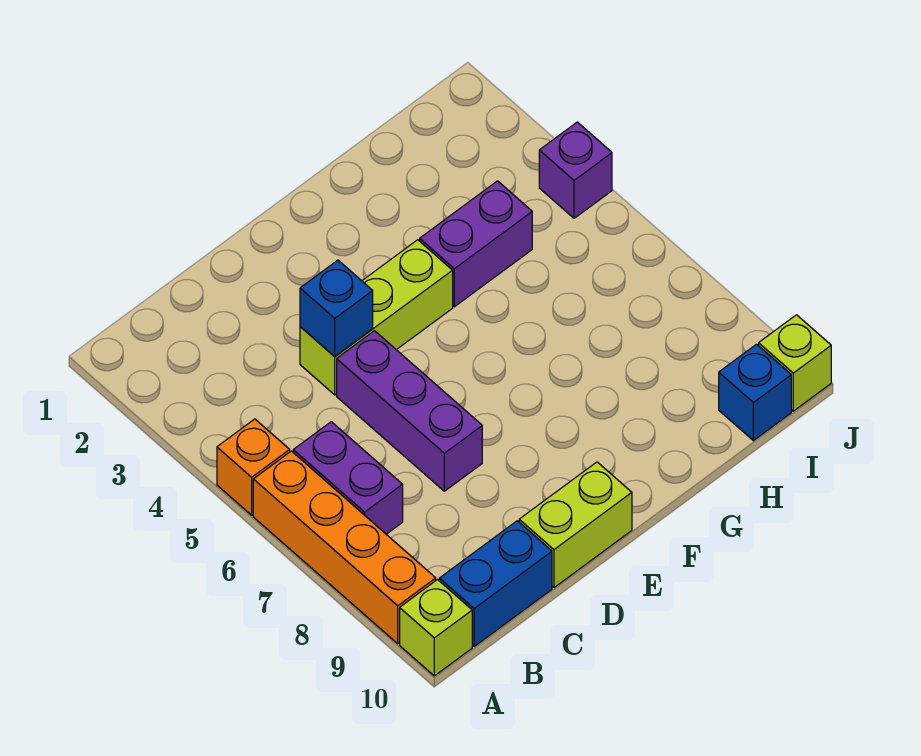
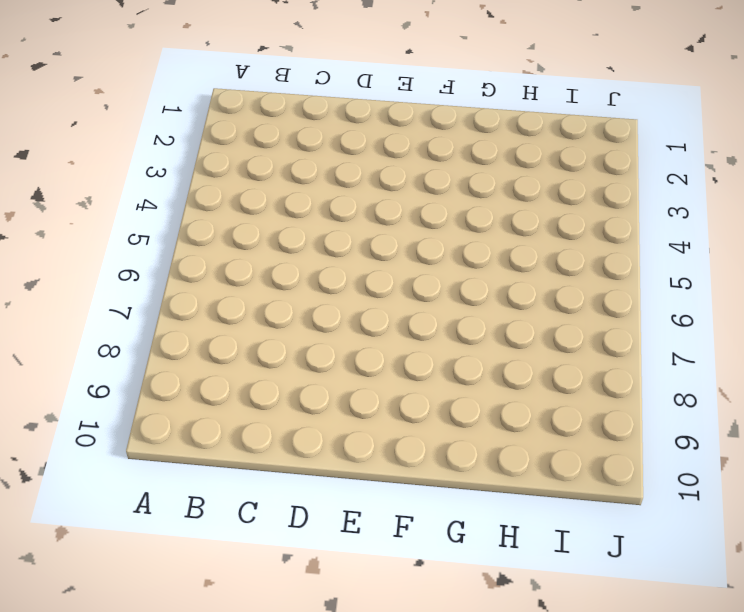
none -> orange 1x1 brick [217,419,290,515]
none -> orange 1x4 brick [253,451,436,644]
none -> lime 1x1 brick [400,580,472,676]

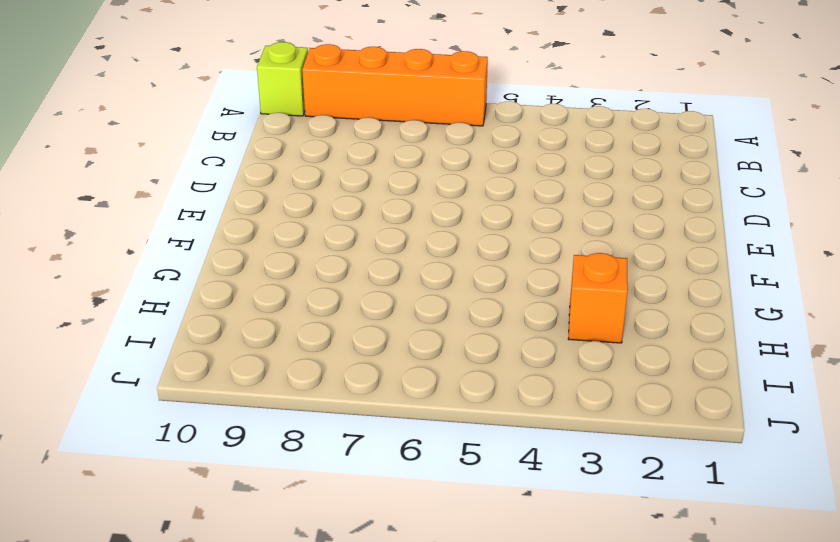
orange 1x1 brick [568,253,628,343] -> orange 1x1 brick moved to [217,419,290,515]
none -> purple 1x2 brick [293,422,403,534]
none -> blue 1x2 brick [439,521,552,646]
none -> lime 1x3 brick [300,240,453,395]

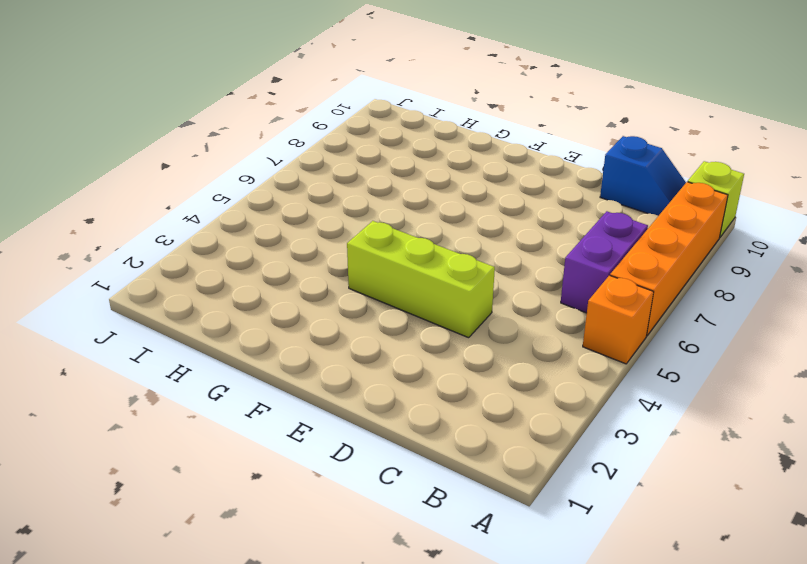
blue 1x2 slope [600,136,686,216] -> blue 1x2 brick [439,521,552,646]
none -> purple 1x3 brick [337,331,482,491]
none -> lime 1x2 brick [519,462,632,588]
none -> purple 1x2 brick [420,181,532,307]

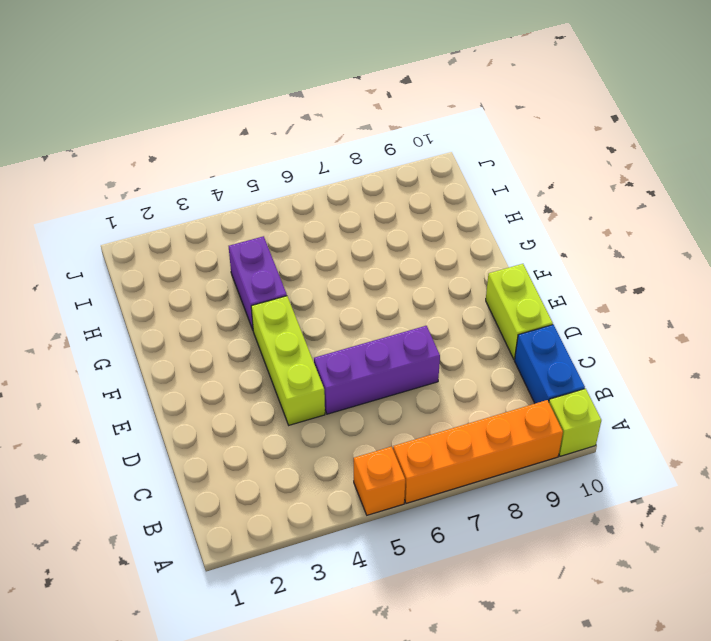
none -> purple 1x2 brick [293,422,403,534]
none -> blue 1x1 brick [719,344,791,441]
none -> purple 1x1 brick [539,122,612,218]

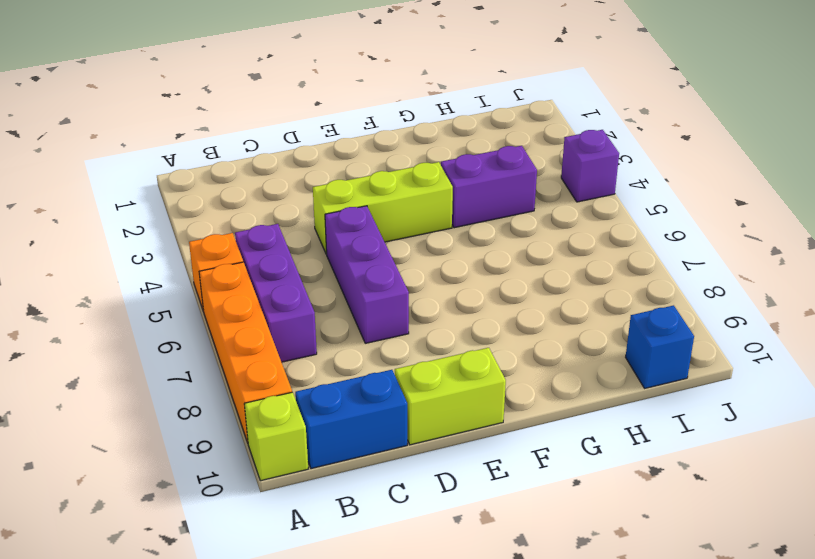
purple 1x3 brick [235,224,317,362] -> purple 1x2 brick [293,422,403,534]
none -> lime 1x1 brick [759,315,831,411]
none -> blue 1x1 brick [300,260,373,356]

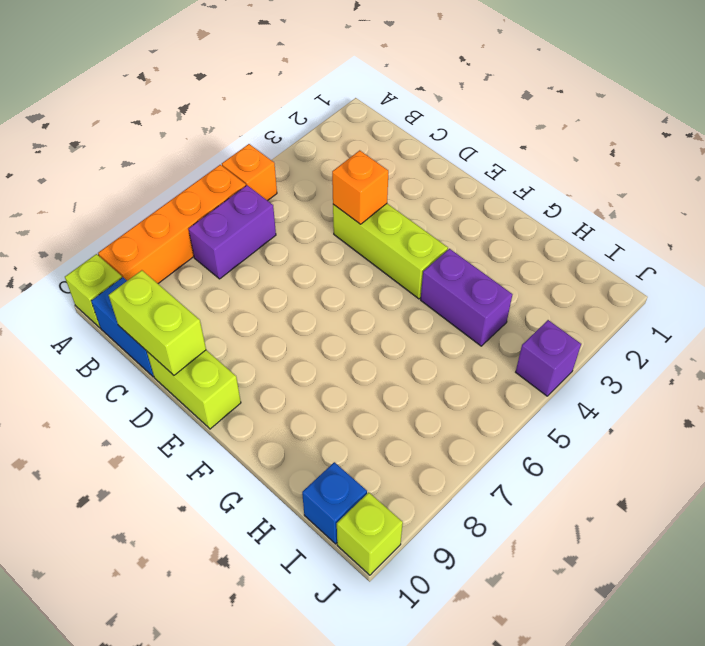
lime 1x2 brick [109,270,206,375] -> none
orange 1x1 brick [332,150,388,224] -> blue 1x1 brick [300,260,373,356]
none -> purple 1x3 brick [337,331,482,491]

